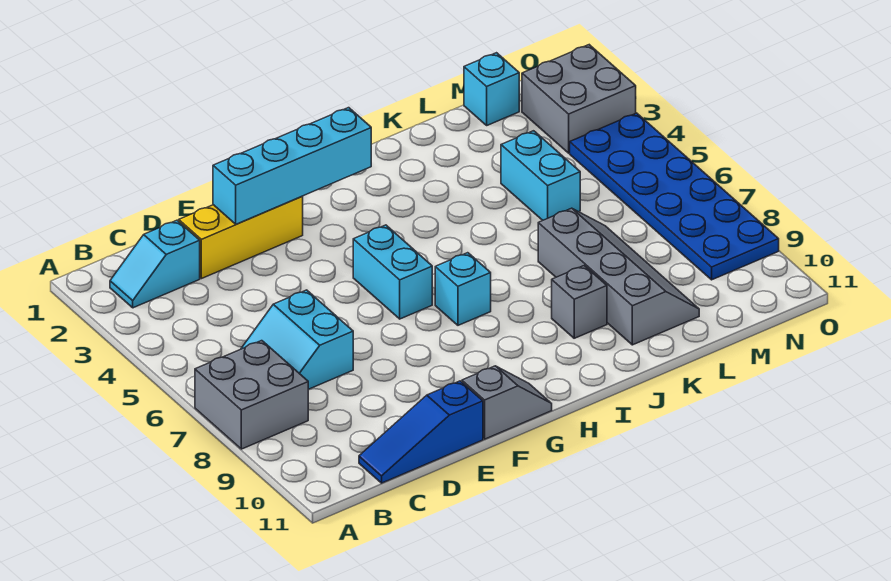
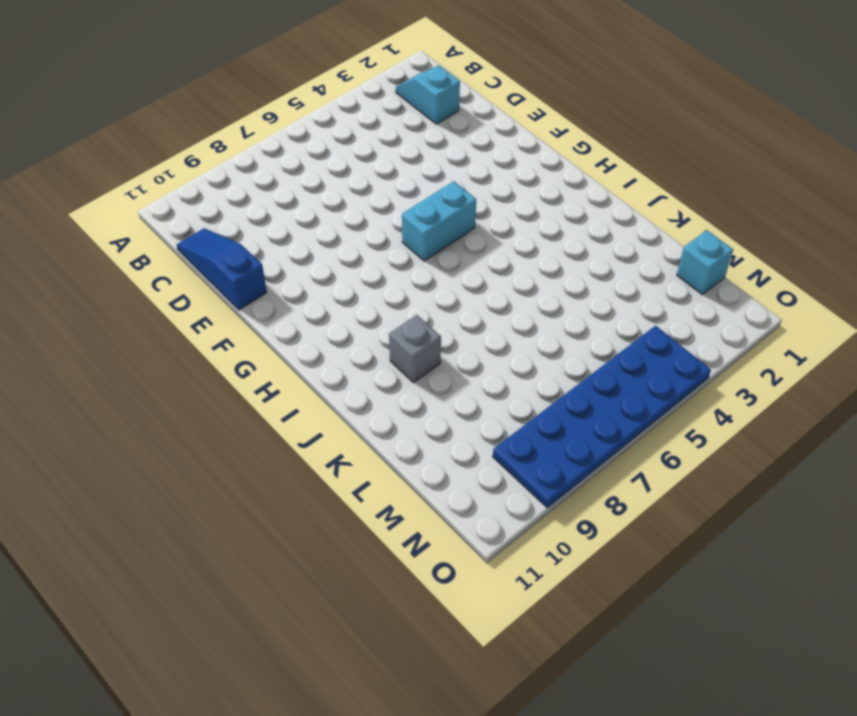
none -> grey 2x2 brick [195,341,308,449]
none -> cyan 2x2 slope [241,290,353,389]
none -> yellow 1x3 brick [179,196,303,279]

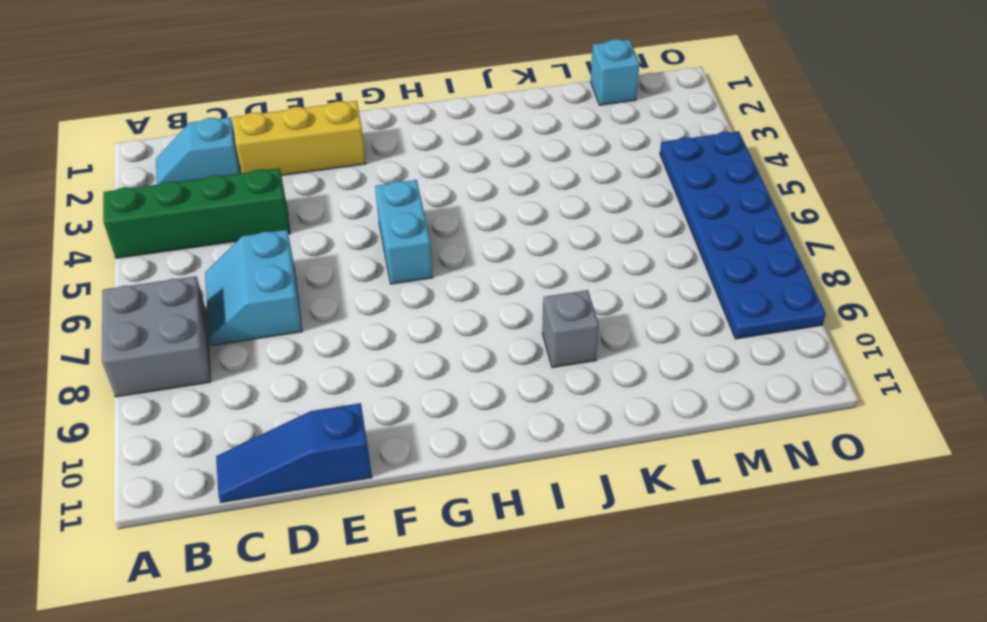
green 1x4 brick [103,168,290,258] -> none
none -> grey 1x2 slope [462,366,552,439]
none -> cyan 1x1 brick [435,253,491,325]
none -> grey 2x4 slope [538,208,699,345]

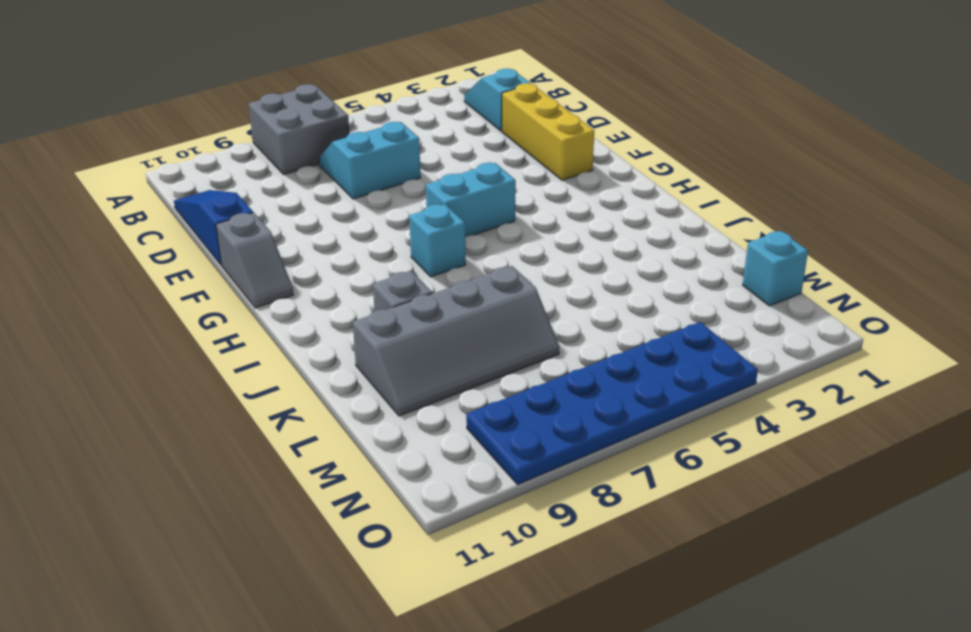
none -> cyan 1x2 brick [501,131,580,220]
none -> grey 2x2 brick [522,45,636,153]
none -> cyan 1x4 brick [213,108,371,224]

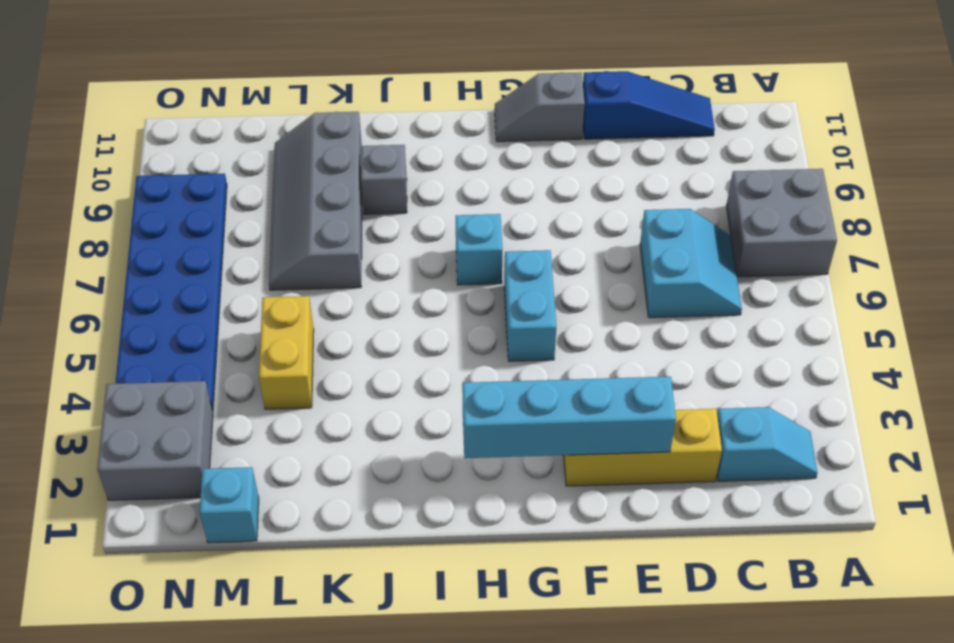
yellow 1x2 brick [259,296,314,409] -> cyan 1x2 brick [501,131,580,220]

